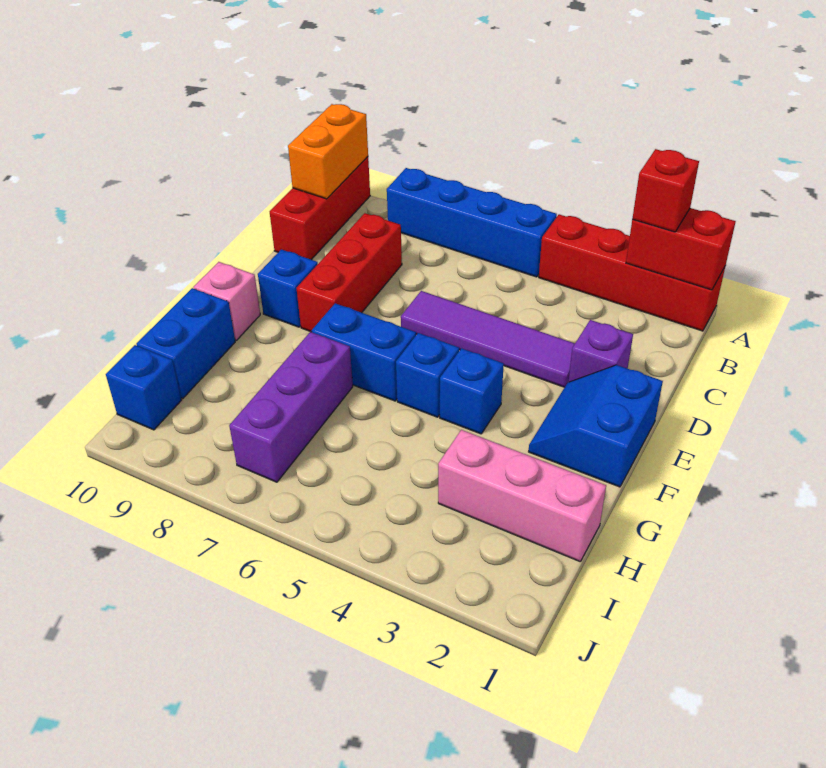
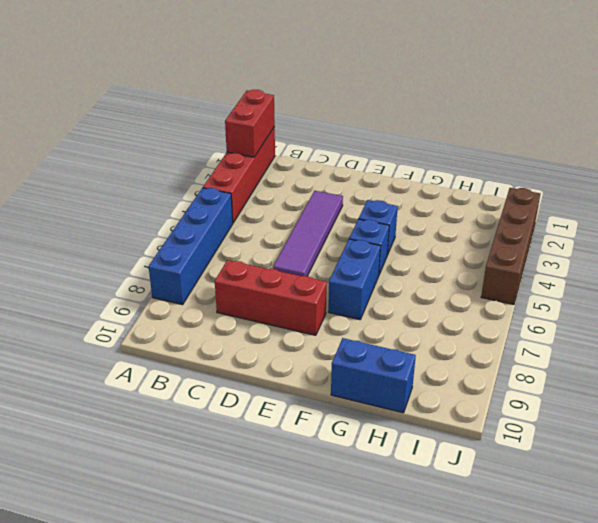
brown 1x4 brick [481,188,540,304] -> none
none -> red 1x3 brick [270,157,370,260]
none -> purple 1x1 brick [568,320,633,382]
none -> blue 2x2 slope [529,365,663,487]

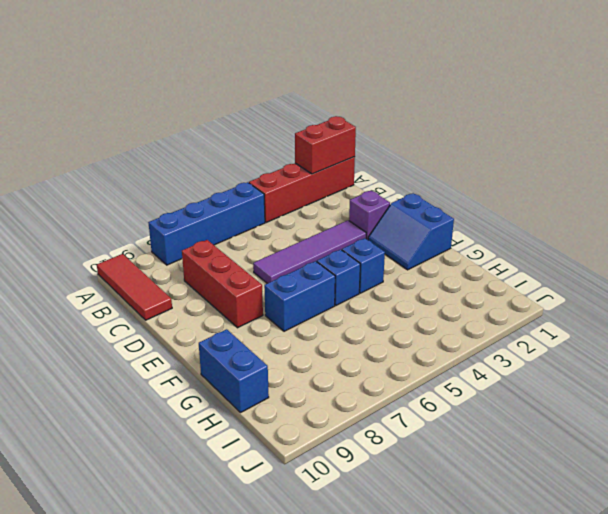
red 1x3 tile [97,254,172,320] -> red 1x3 brick [270,157,370,260]
none -> blue 1x1 brick [258,249,318,327]
none -> pink 1x1 brick [194,262,260,340]
none -> purple 1x3 brick [229,332,353,482]

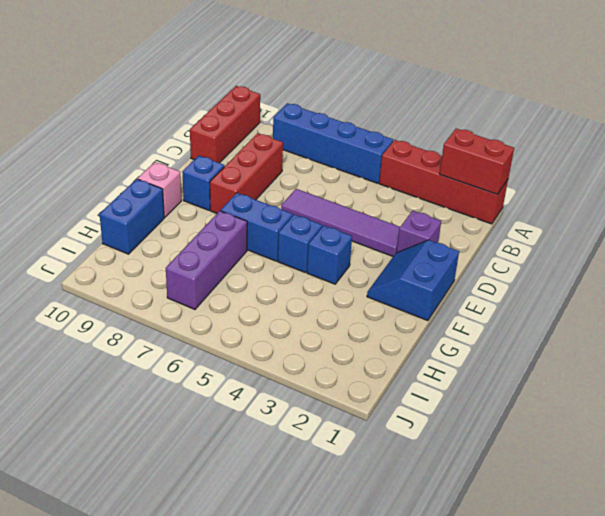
none -> pink 1x3 brick [438,430,606,562]
none -> blue 1x1 brick [106,345,181,430]
none -> orange 1x2 brick [288,104,368,199]

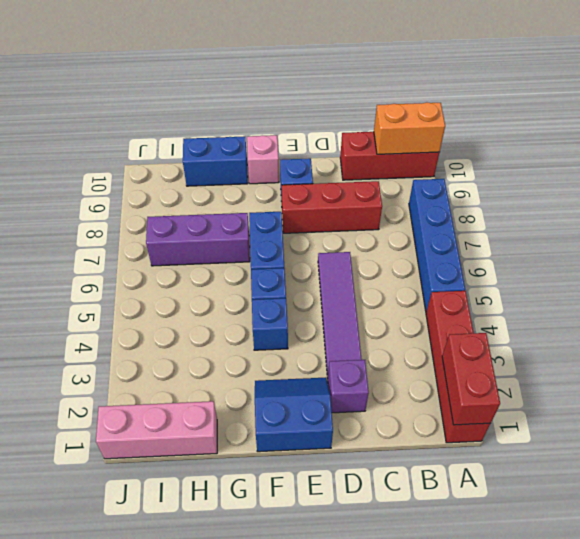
pink 1x3 brick [96,401,217,459] -> pink 1x3 brick turned to [438,430,606,562]
none -> blue 1x1 brick [106,345,181,430]
none -> red 1x1 brick [632,149,699,232]

